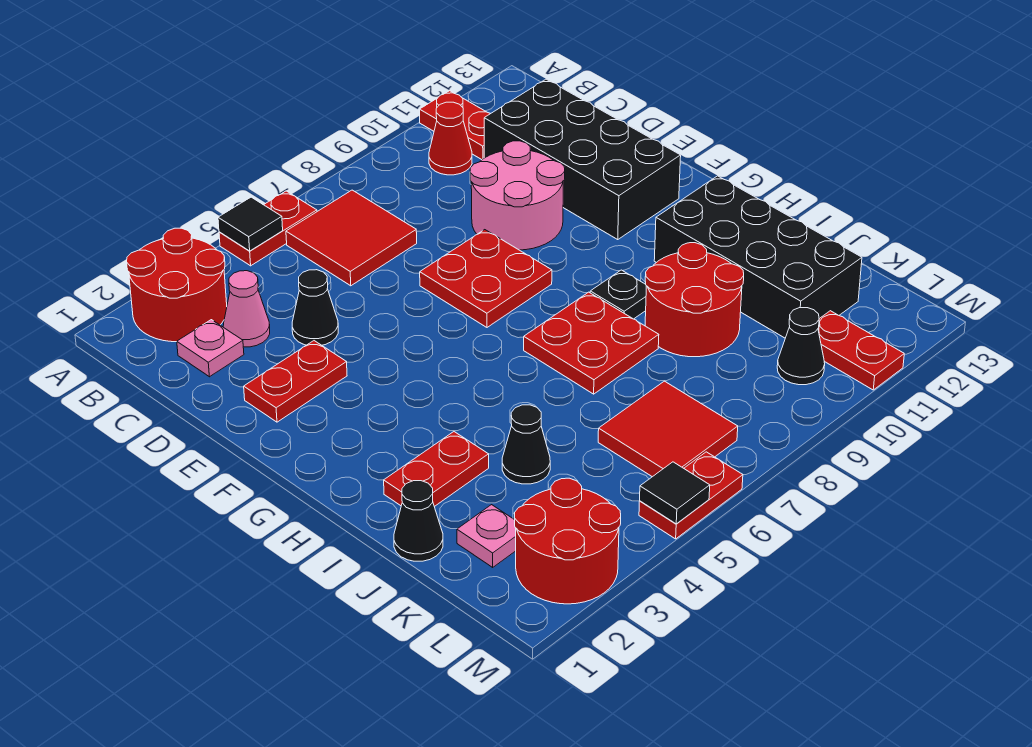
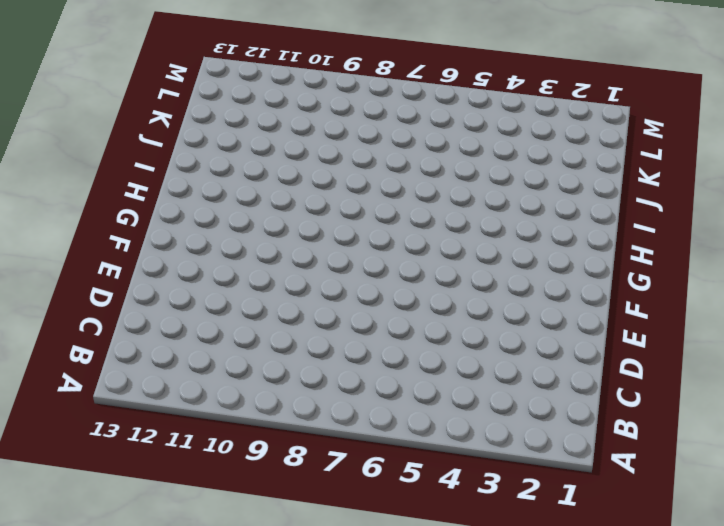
none -> red 2x2 round brick [127,228,227,342]
none -> red 1x2 plate [219,191,317,266]
none -> red 1x2 plate [419,91,490,160]

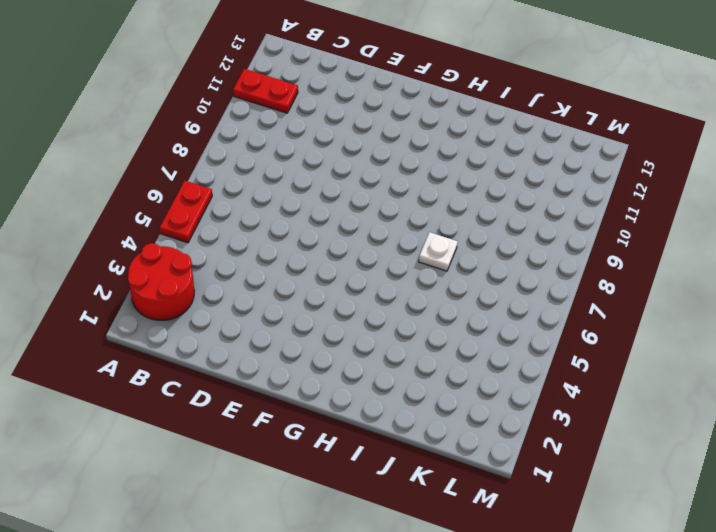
white 1x1 plate [419,232,458,271] -> red 2x2 plate [524,292,659,394]
none -> red 2x2 tile [286,190,417,286]
none -> red 1x1 cone [429,102,472,175]
none -> pink 1x1 plate [177,320,244,377]

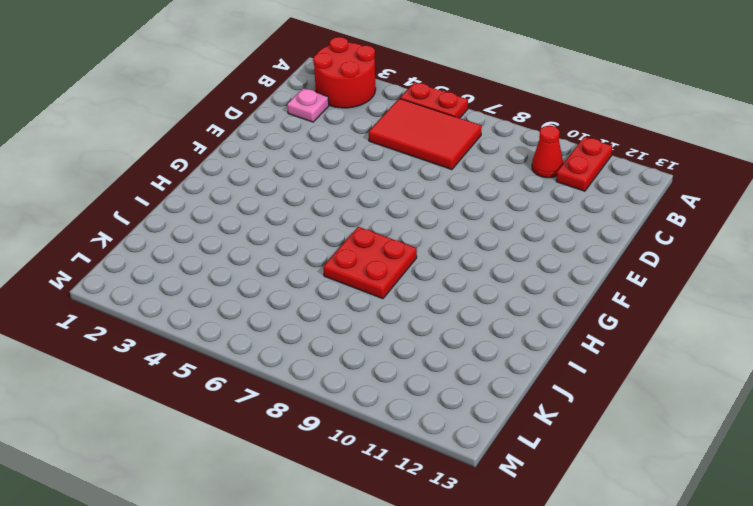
red 2x3 tile [369,98,482,170] -> red 2x2 tile [286,190,417,286]
none -> pink 1x1 cone [223,271,270,347]
none -> black 2x4 brick [484,79,681,239]
none -> black 1x1 cone [292,270,338,345]

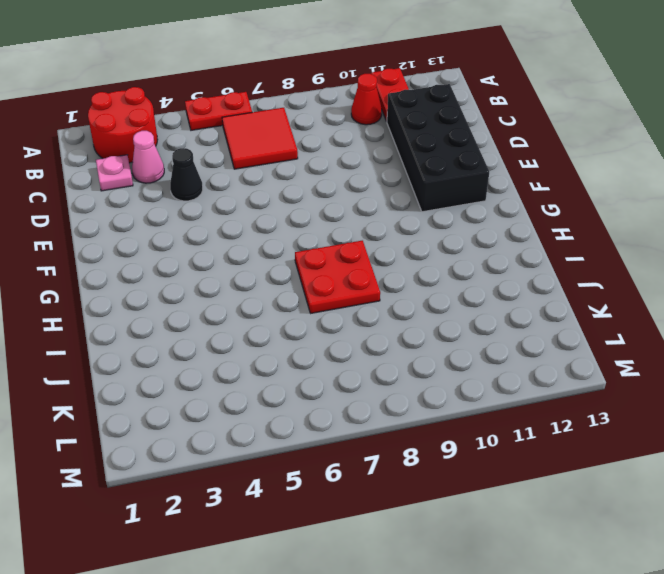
none -> pink 2x2 round brick [470,141,565,250]
none -> red 1x2 plate [244,341,347,422]
none -> red 2x2 plate [420,230,552,327]

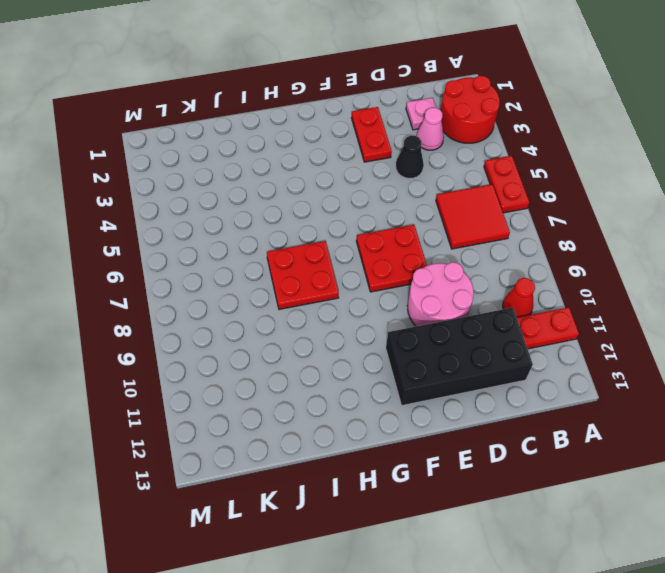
none -> black 1x1 plate [590,270,646,319]
none -> black 2x4 brick [654,176,862,338]
none -> red 1x2 plate [384,432,489,507]

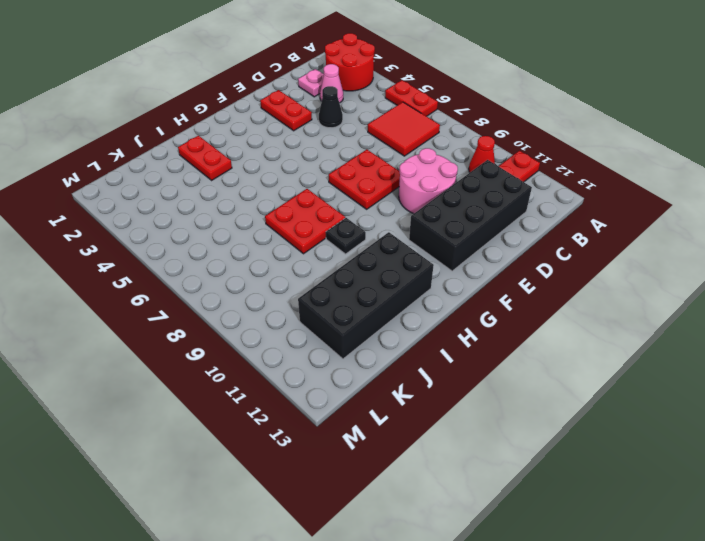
none -> red 2x2 round brick [645,243,744,357]
none -> black 1x1 cone [394,481,443,561]
none -> black 1x1 cone [502,405,550,484]

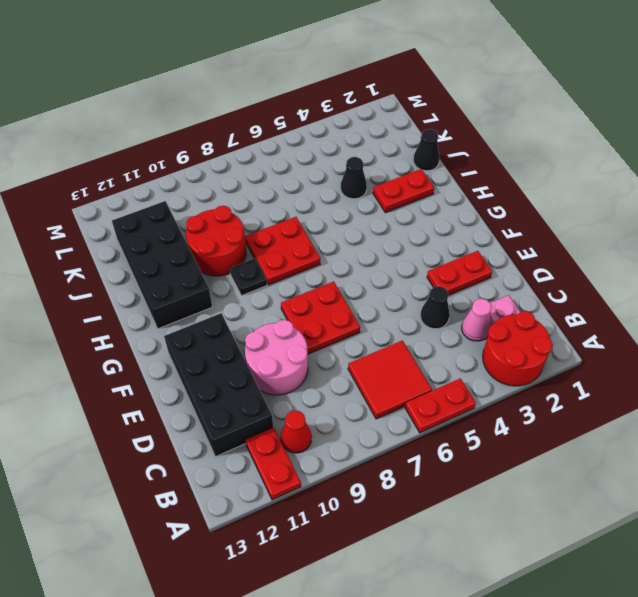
none -> pink 1x1 plate [457,505,516,567]
none -> red 2x2 tile [598,381,738,477]
none -> red 2x2 round brick [515,478,621,604]

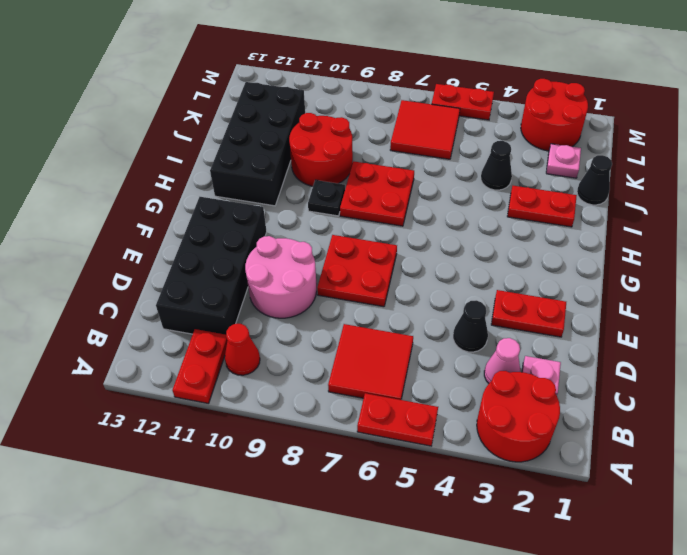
none -> black 1x1 cone [777,308,825,385]
none -> red 1x2 plate [818,311,904,390]
none -> black 1x1 tile [218,197,283,251]

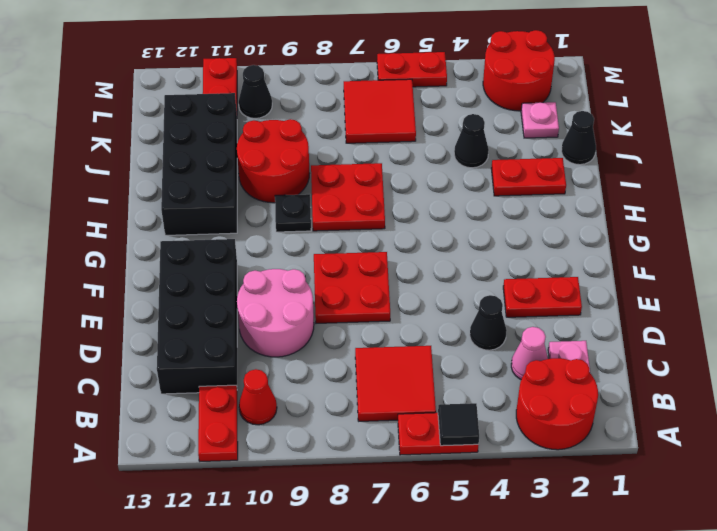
none -> black 1x1 tile [640,462,710,524]

